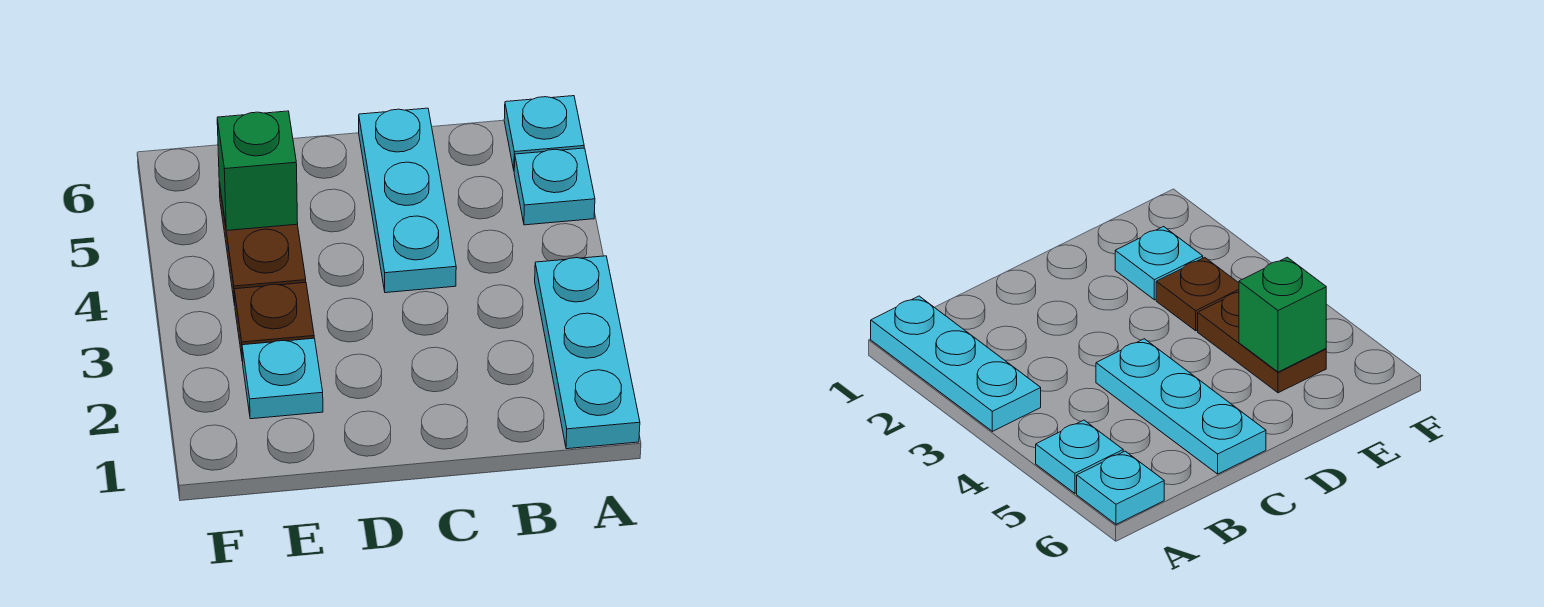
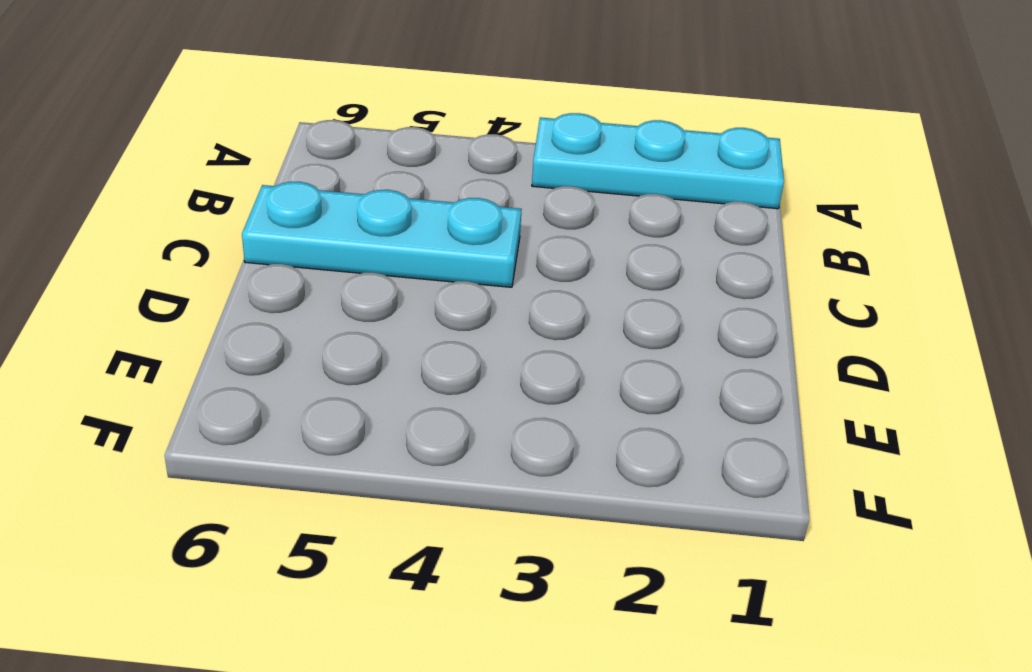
none -> cyan 1x1 plate [514,148,595,225]
none -> cyan 1x1 plate [504,96,584,170]

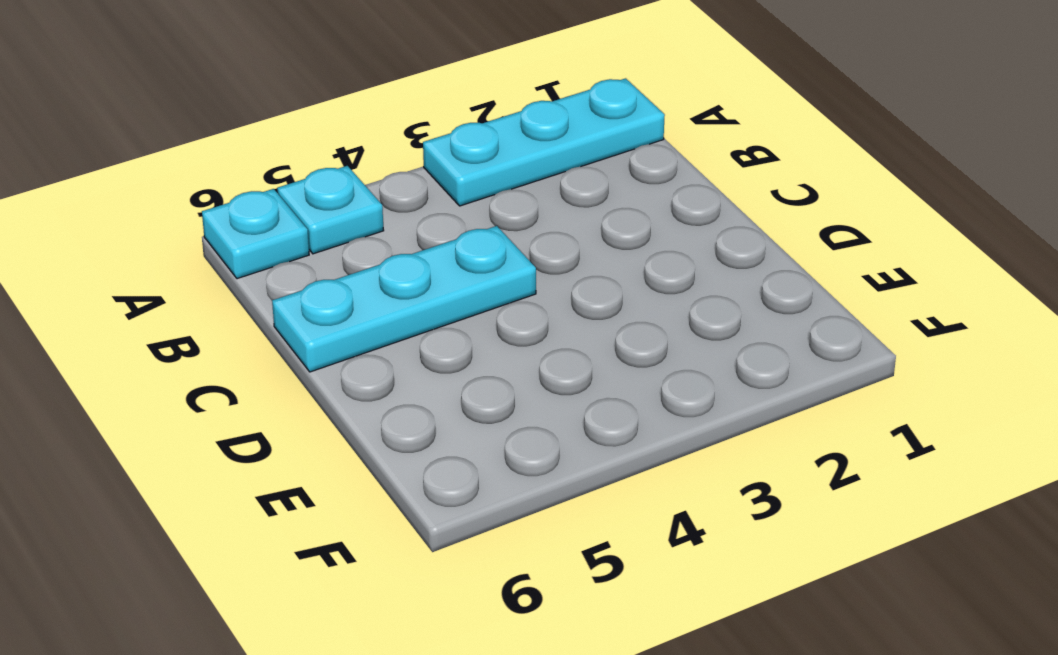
none -> cyan 1x1 plate [242,338,323,419]
none -> brown 1x1 plate [234,282,314,362]

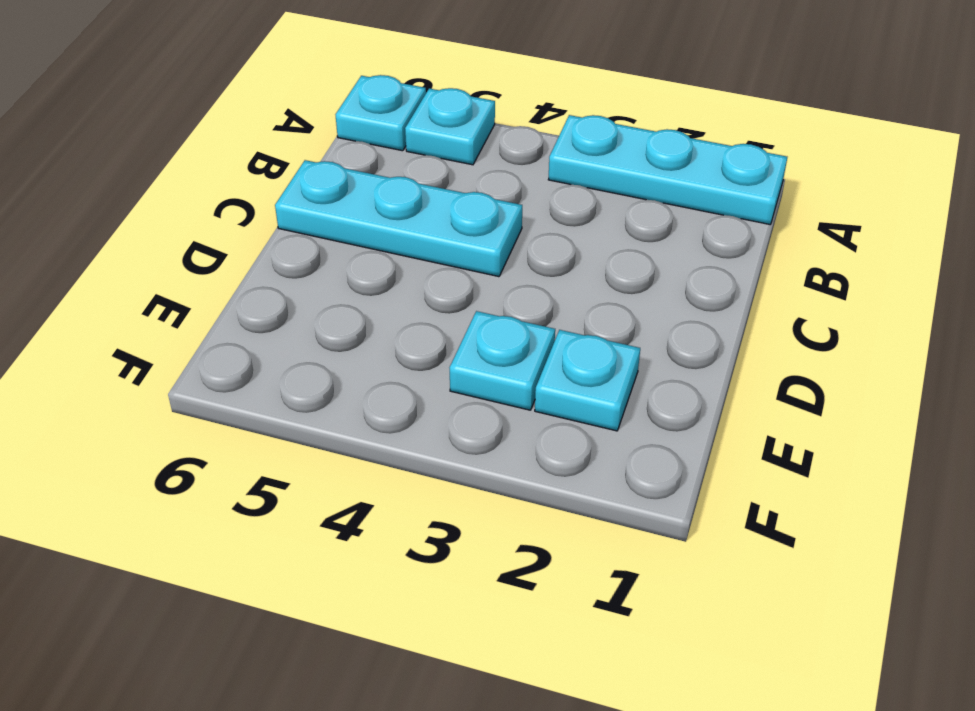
cyan 1x1 plate [450,311,555,410] -> brown 1x1 plate [234,282,314,362]
none -> brown 1x2 plate [219,182,306,305]
none -> green 1x1 brick [217,111,298,231]

